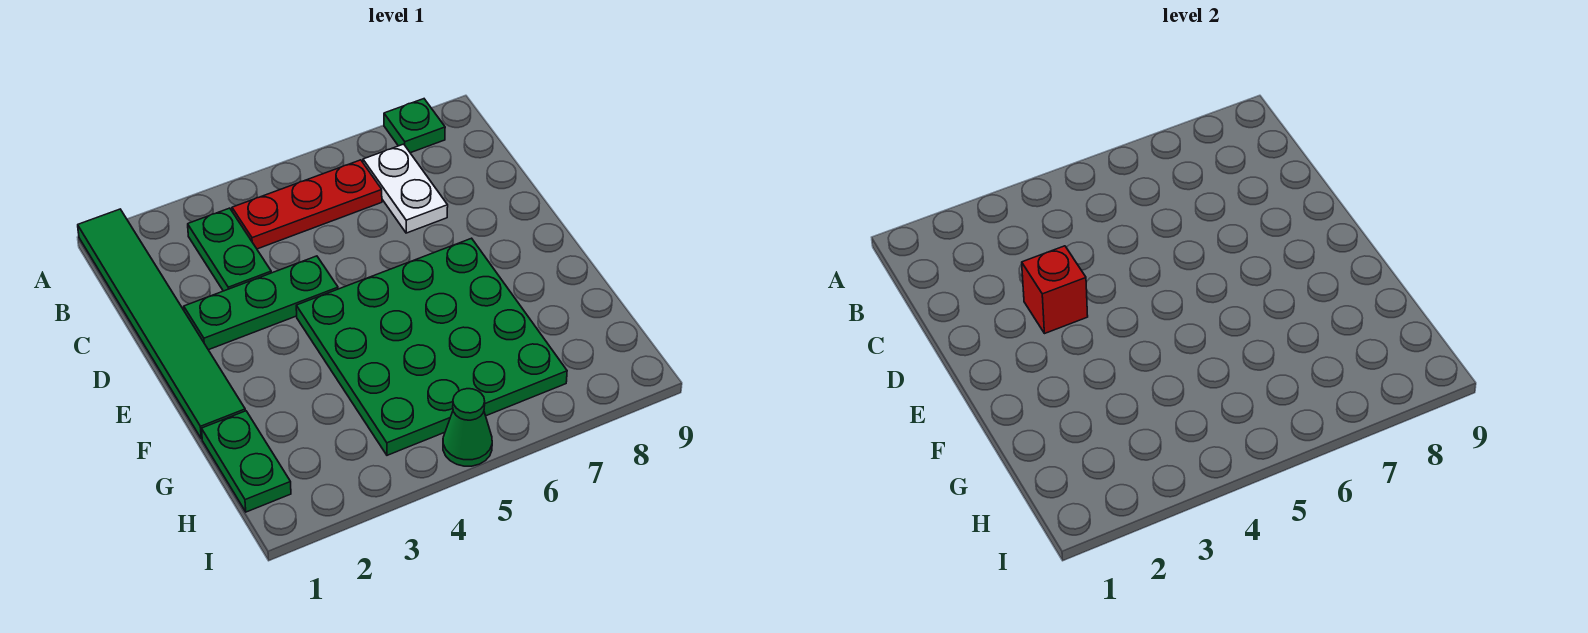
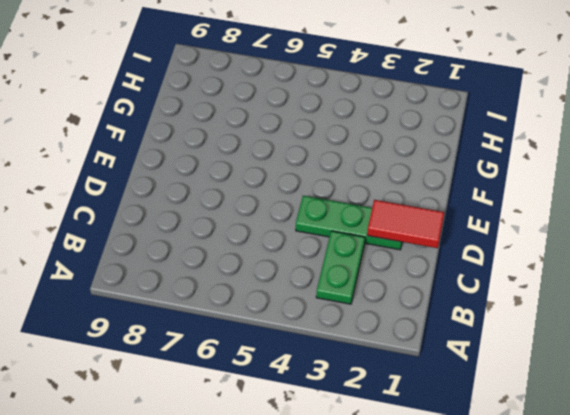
red 1x2 tile [367,200,444,248] -> none
none -> green 1x6 tile [78,209,245,439]
none -> green 1x1 plate [384,99,445,153]

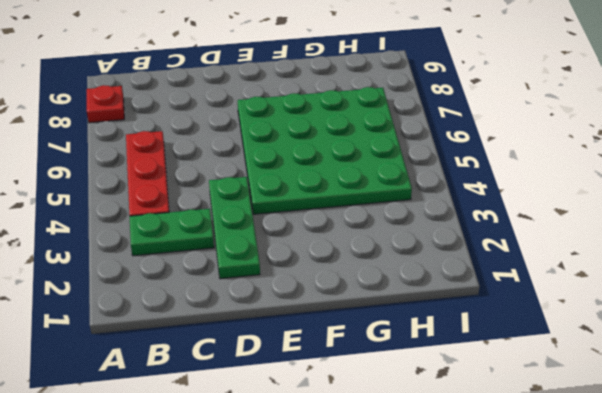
red 1x1 plate [87,85,124,123] -> green 1x1 plate [384,99,445,153]
none -> green 1x6 tile [78,209,245,439]
none -> white 1x2 plate [363,144,448,233]

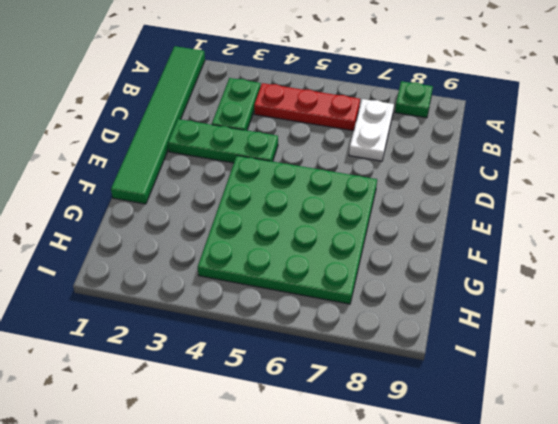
none -> green 1x2 plate [202,411,291,512]
none -> green 1x1 cone [443,389,492,466]

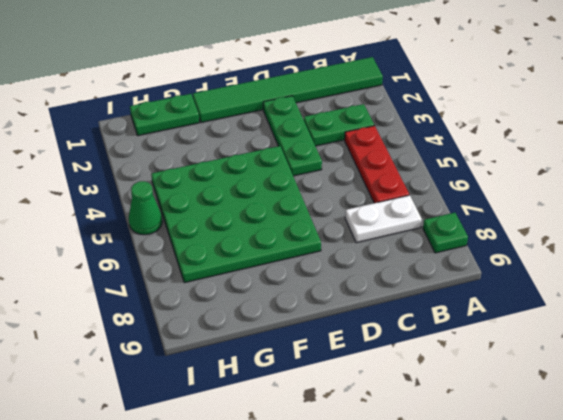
none -> red 1x1 brick [1022,246,1088,334]

